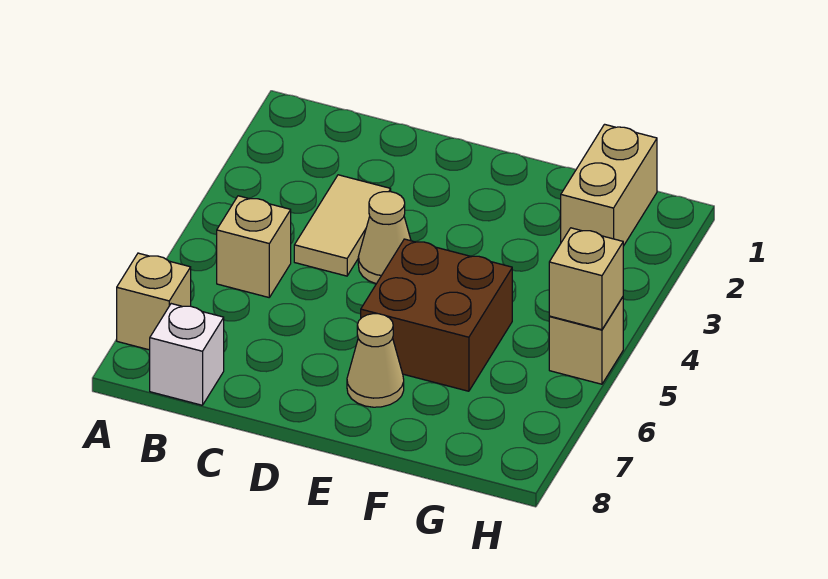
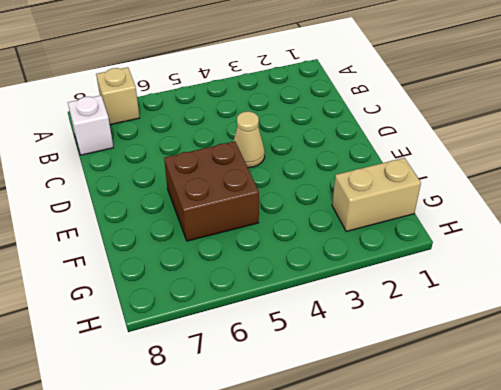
none -> tan 1x1 brick [217,196,291,297]
none -> tan 1x2 tile [294,175,391,276]

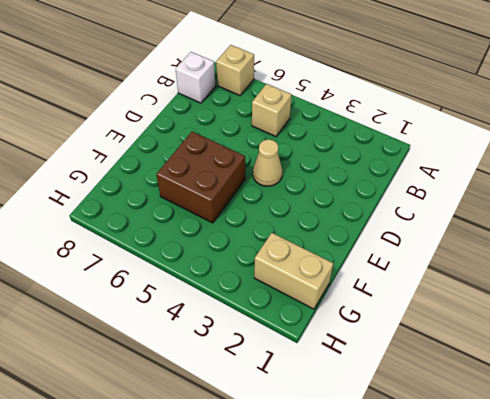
none -> tan 1x2 tile [294,175,391,276]
none -> tan 1x1 cone [347,314,404,407]

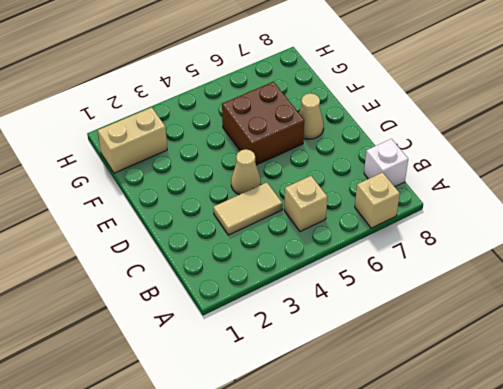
none -> tan 1x1 brick [549,297,623,384]
none -> tan 1x1 brick [549,228,623,330]

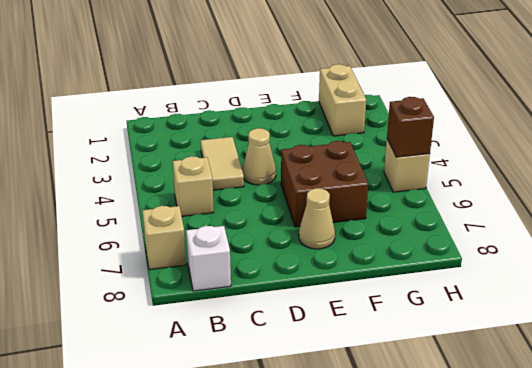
brown 1x1 brick [387,97,434,157] -> tan 1x1 brick [549,228,623,330]

